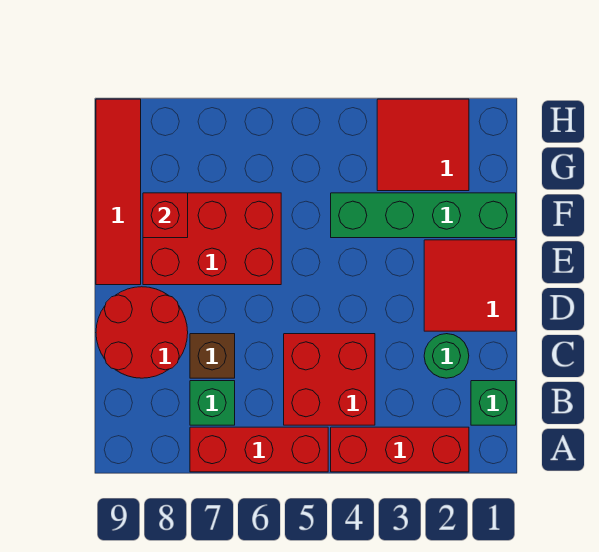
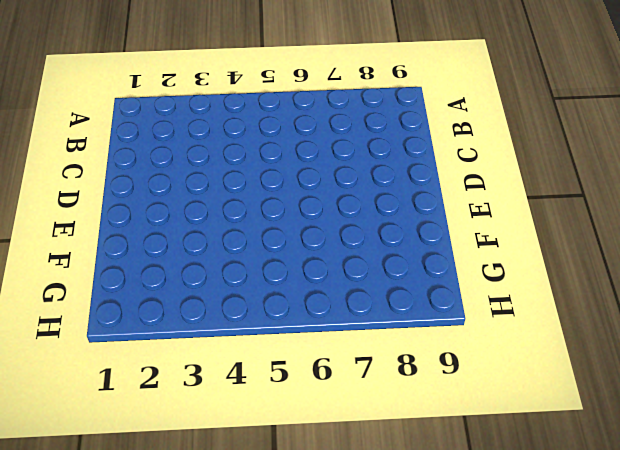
none -> red 1x3 brick [331,427,469,472]
none -> red 1x3 brick [190,427,328,472]
none -> green 1x1 brick [471,381,516,425]

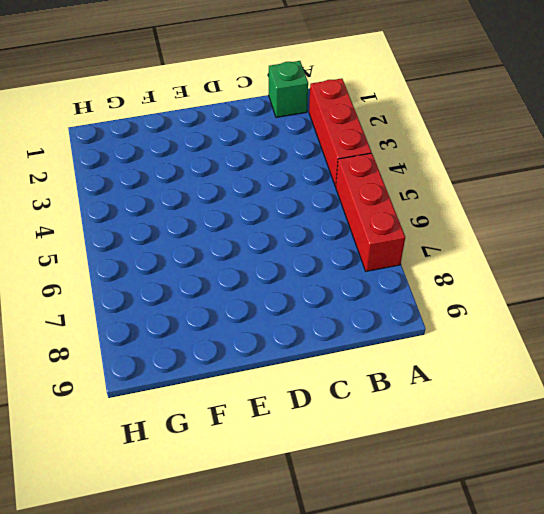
none -> red 2x2 brick [284,334,375,425]
none -> green 1x1 brick [190,381,235,425]
none -> green 1x1 round brick [424,334,469,378]

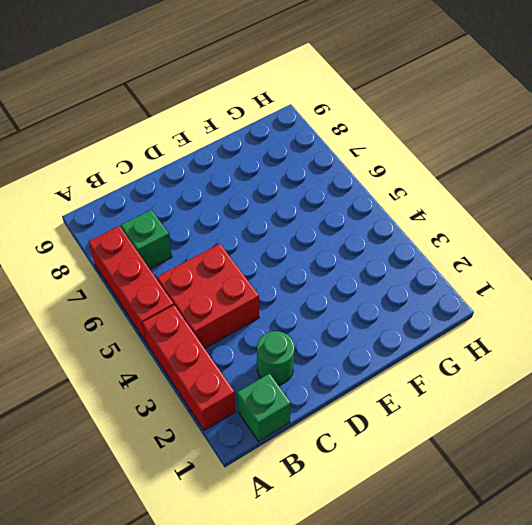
none -> brown 1x1 brick [190,334,235,378]
none -> red 2x2 round brick [96,287,188,378]
none -> red 2x2 tile [424,240,516,331]

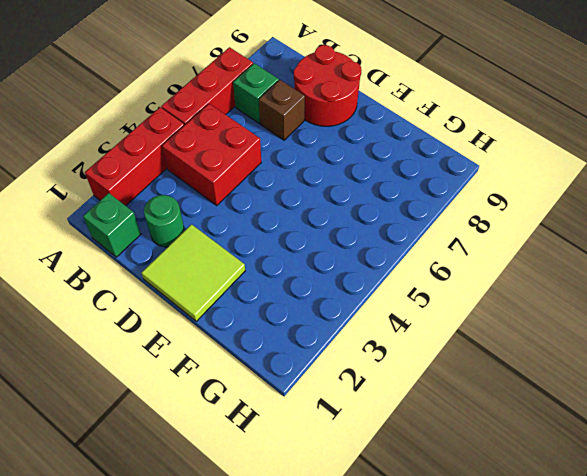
lime 2x2 tile [141,224,245,321] -> red 2x2 tile [424,240,516,331]
none -> red 2x3 brick [143,193,281,285]
none -> red 1x4 tile [96,99,141,285]
none -> green 1x4 brick [331,193,516,238]

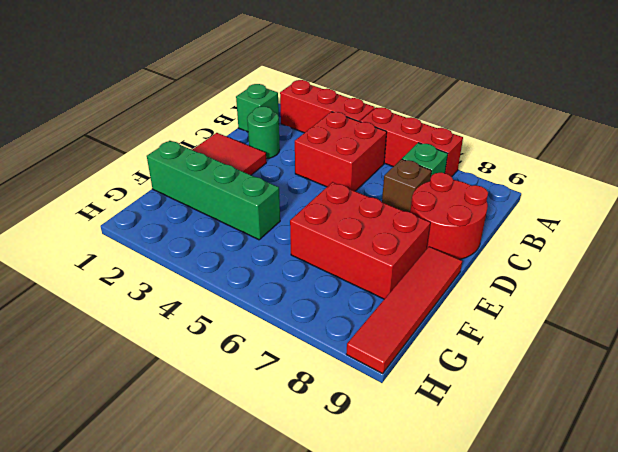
none -> red 2x2 tile [377,99,469,191]
none -> red 1x1 brick [143,193,188,238]

